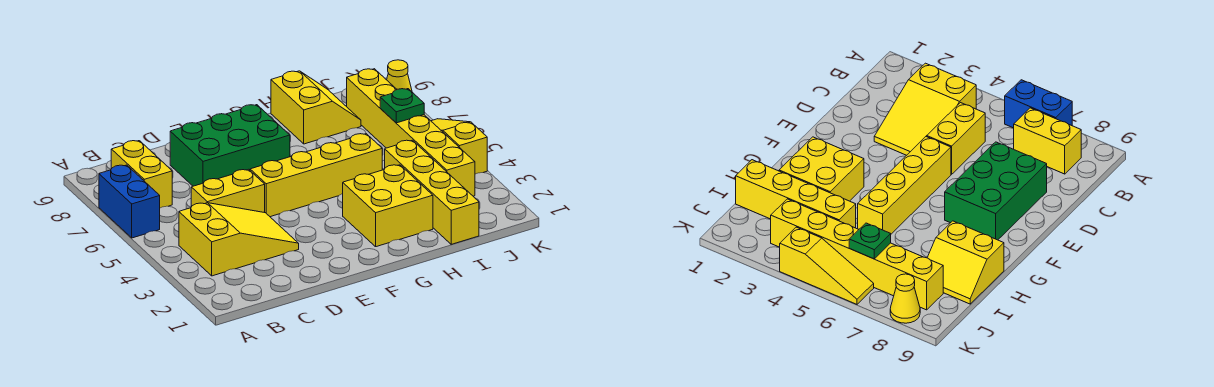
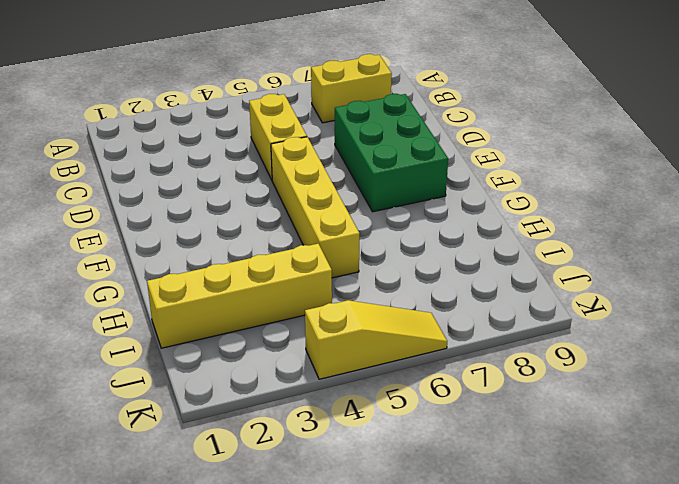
none -> blue 1x2 brick [99,165,160,238]
none -> yellow 2x3 slope [179,203,299,276]
none -> yellow 2x2 brick [343,165,433,247]

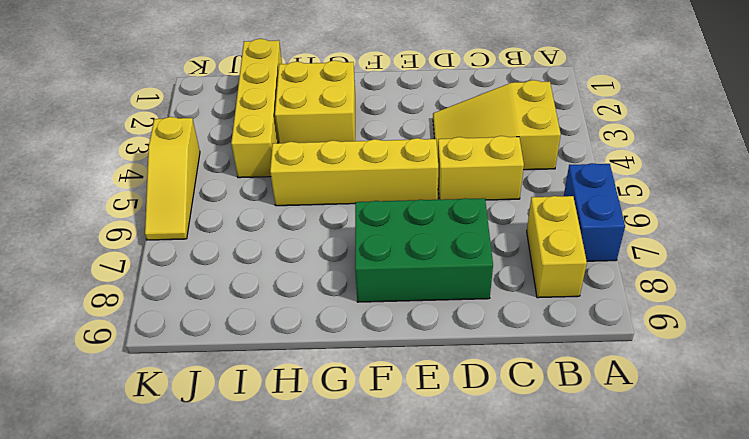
none -> yellow 2x2 slope [271,71,361,144]
none -> yellow 1x6 brick [347,69,475,196]
none -> yellow 1x1 cone [387,60,412,92]

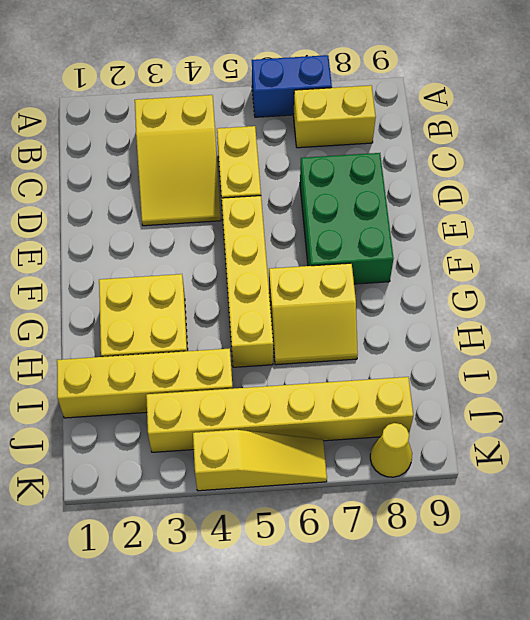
yellow 2x2 slope [269,263,358,365] -> yellow 2x2 slope moved to [271,71,361,144]
none -> green 1x1 plate [380,89,424,123]

